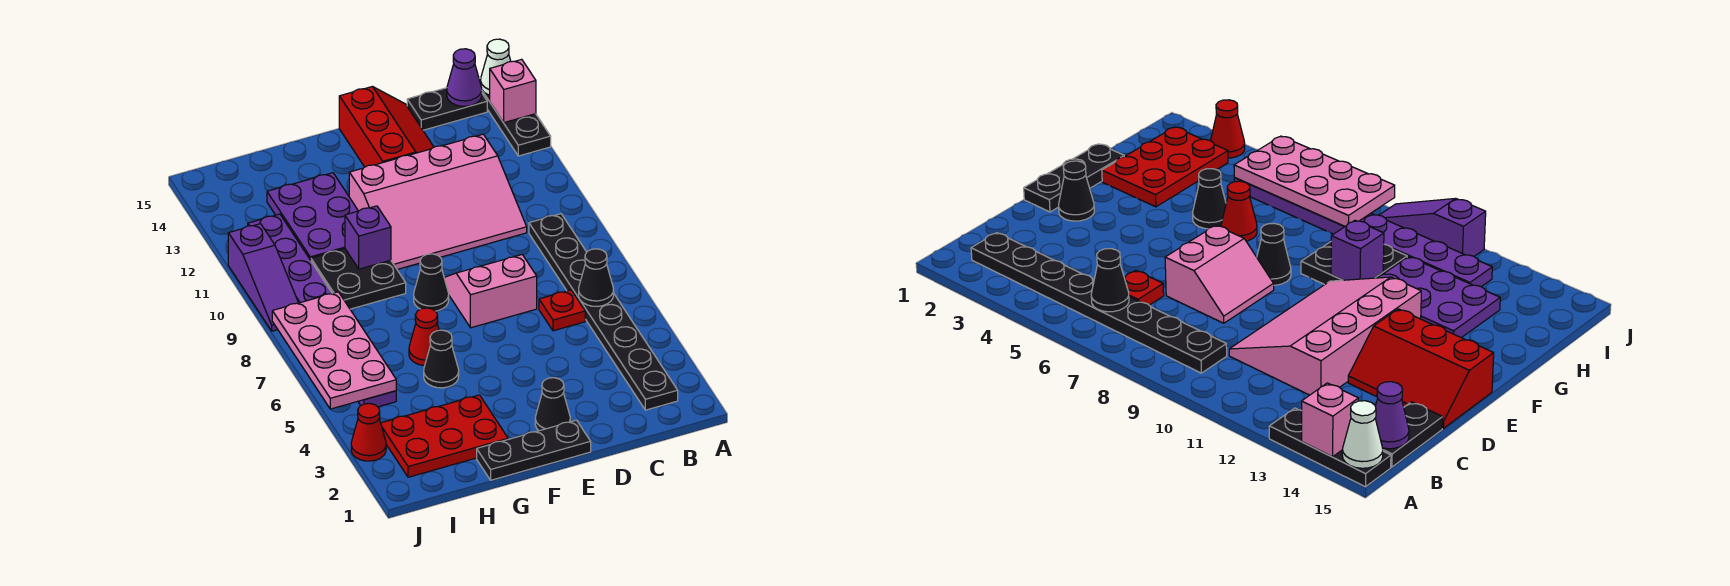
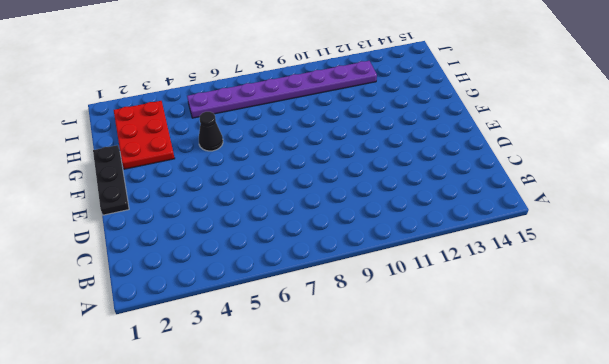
none -> black 1x3 plate [479,78,551,156]
none -> black 1x8 plate [529,214,678,410]
none -> black 1x2 plate [407,88,487,130]

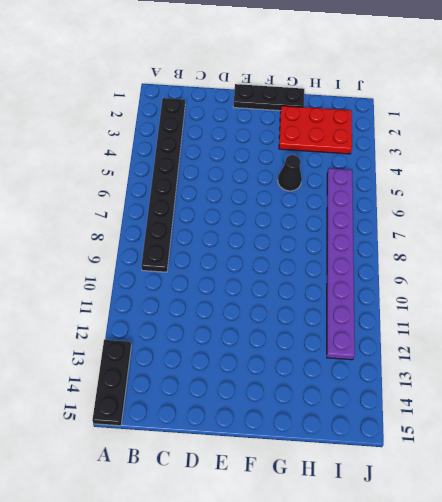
none -> black 1x2 plate [407,88,487,130]
none -> red 1x1 plate [539,290,585,331]
none -> pink 3x4 slope [349,134,527,269]

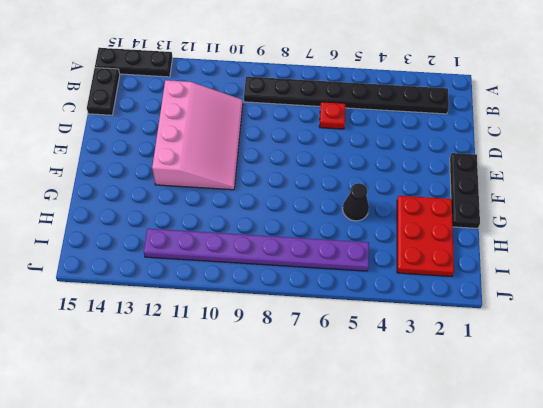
none -> pink 2x2 slope [444,255,537,328]
none -> red 2x3 slope [339,87,434,167]
none -> black 1x1 cone [535,378,570,431]

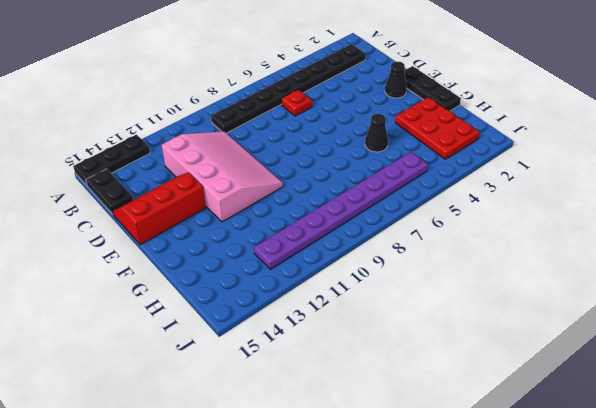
none -> pink 2x2 slope [444,255,537,328]
none -> black 1x1 cone [414,254,449,311]
none -> red 1x1 cone [409,308,439,366]

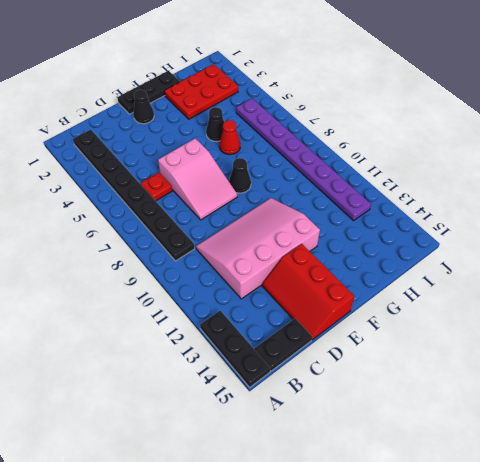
pink 2x3 slope [158,139,237,220] -> pink 2x2 slope [444,255,537,328]
none -> black 2x2 plate [311,249,406,309]
none -> purple 2x3 plate [267,173,358,260]
none -> red 1x1 cone [351,403,386,461]

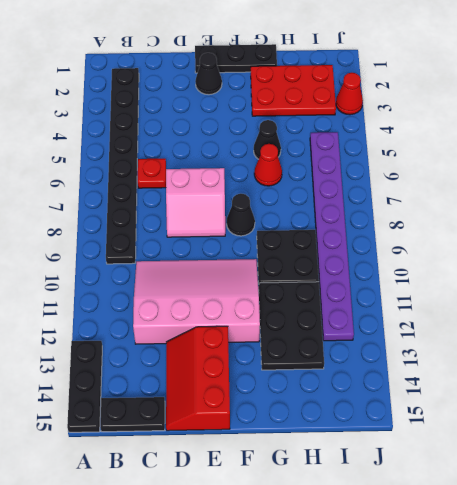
black 2x3 plate [259,282,324,370] -> purple 2x3 plate [267,173,358,260]
none -> purple 1x3 slope [228,224,298,331]
none -> pink 1x1 brick [490,59,536,123]
none -> white 1x1 cone [481,39,511,95]

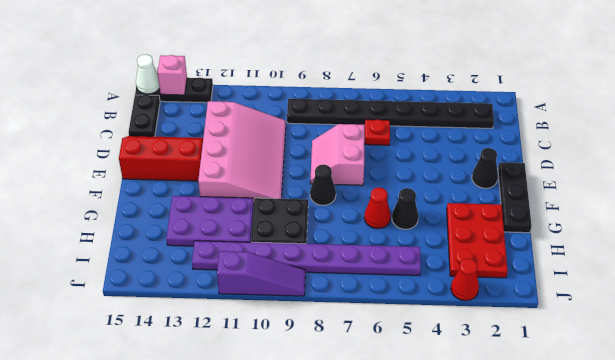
none -> black 1x1 cone [579,249,614,306]
none -> purple 1x1 cone [447,49,482,106]
none -> purple 1x1 brick [345,206,391,269]

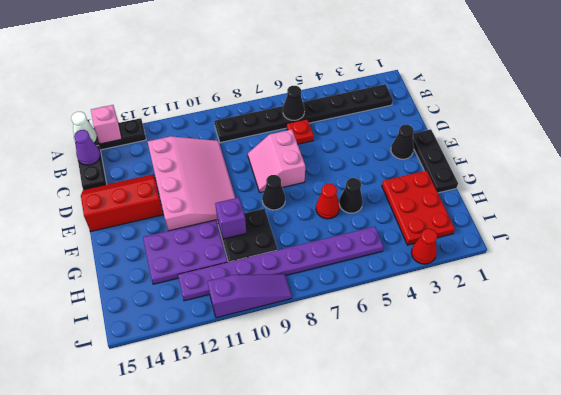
none -> pink 2x4 plate [272,292,396,409]

